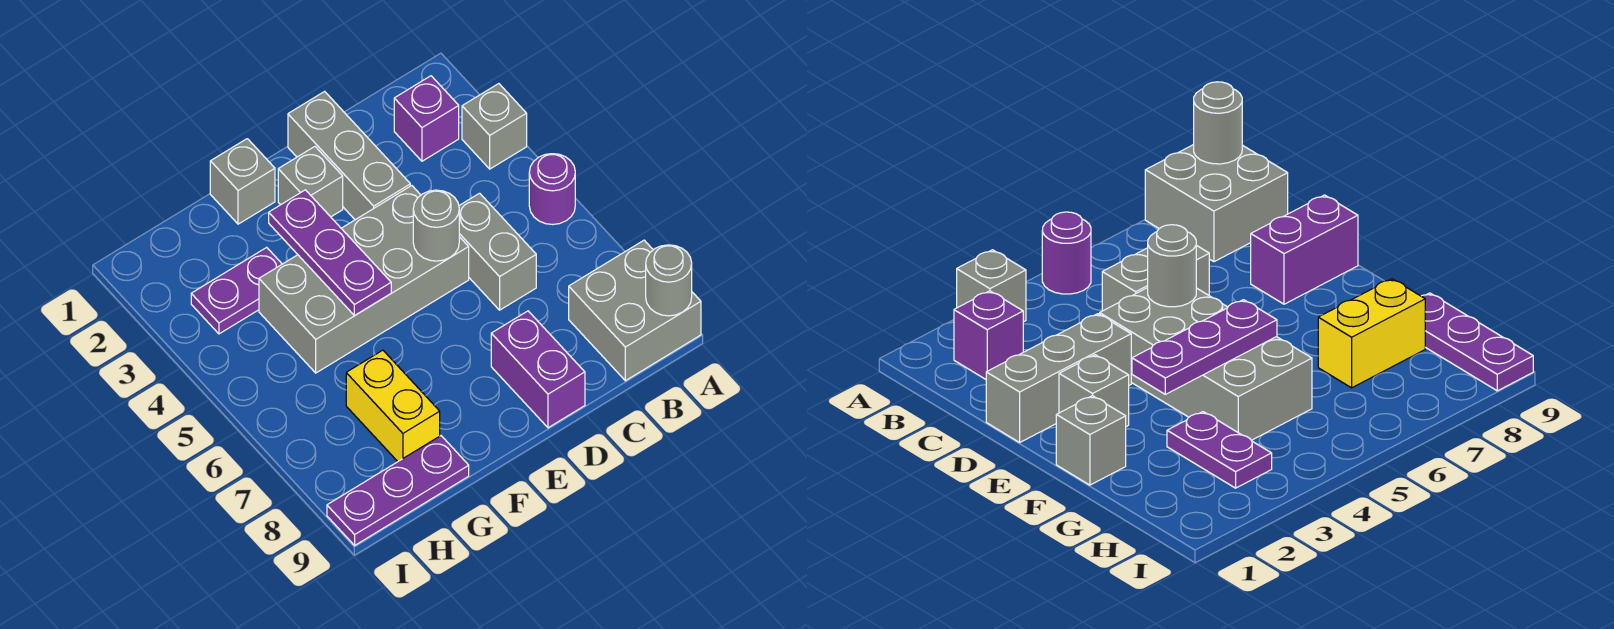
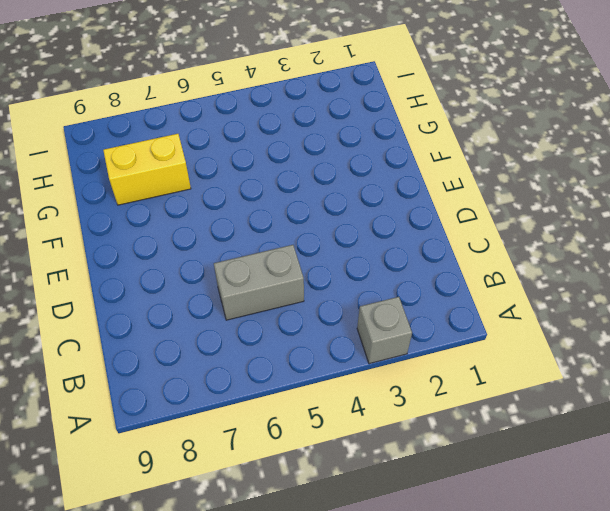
none -> purple 1x1 round brick [529,154,575,225]
none -> grey 2x2 brick [569,240,701,381]
none -> purple 1x1 brick [394,76,459,161]

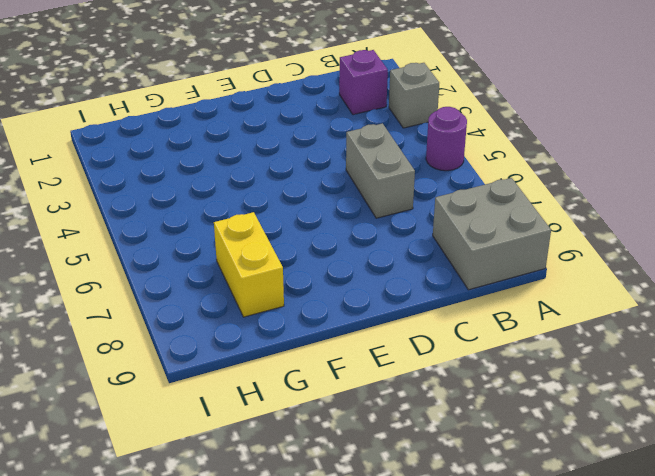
none -> grey 1x3 brick [288,91,410,220]
none -> grey 2x4 brick [259,186,469,373]
none -> purple 1x2 brick [491,311,585,428]

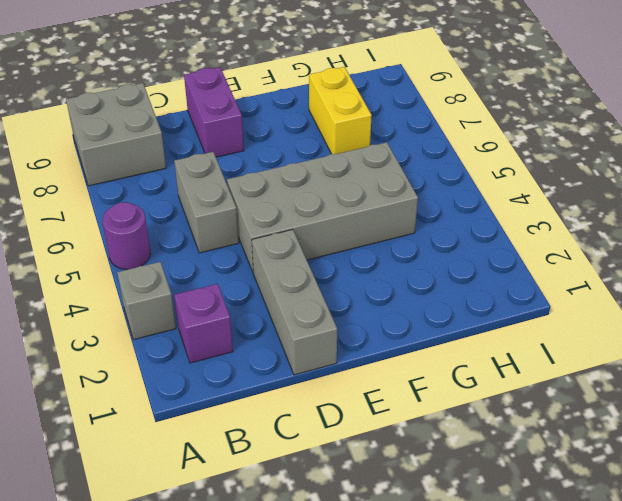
none -> grey 1x1 brick [278,147,343,217]
none -> grey 1x1 brick [210,139,275,224]
none -> purple 1x2 plate [191,247,282,334]

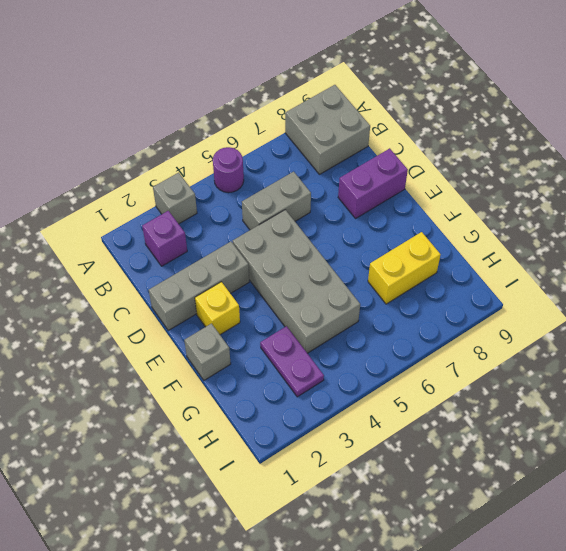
yellow 1x1 brick [195,282,240,335] -> grey 1x1 brick [278,147,343,217]
none -> purple 1x3 plate [327,436,469,545]
none -> grey 1x1 round brick [646,245,692,316]
none -> grey 1x1 round brick [413,190,459,261]

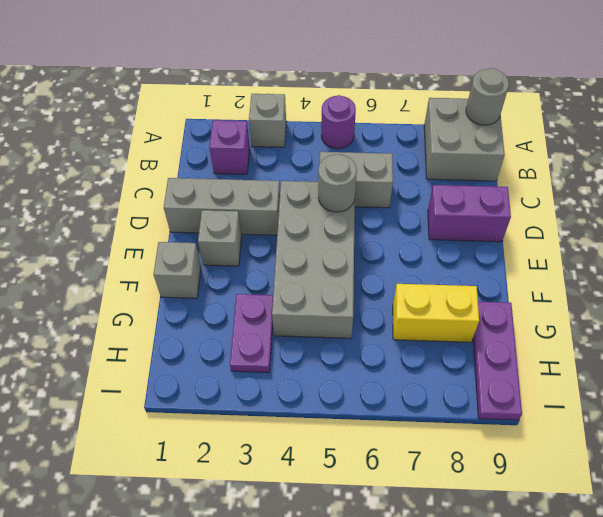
none -> purple 1x3 plate [269,190,391,315]

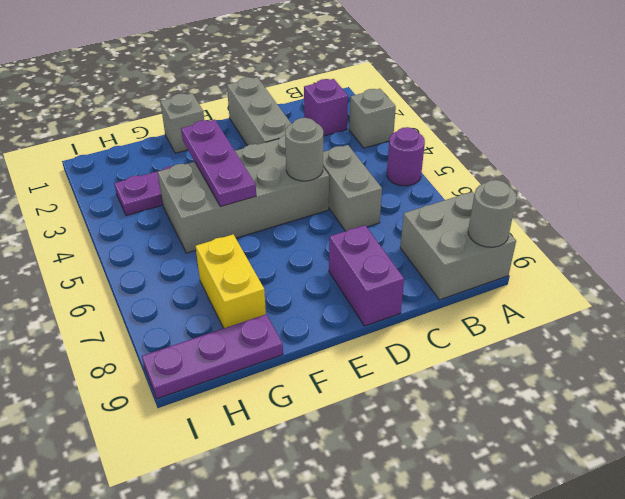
none -> grey 1x1 brick [278,147,343,217]

